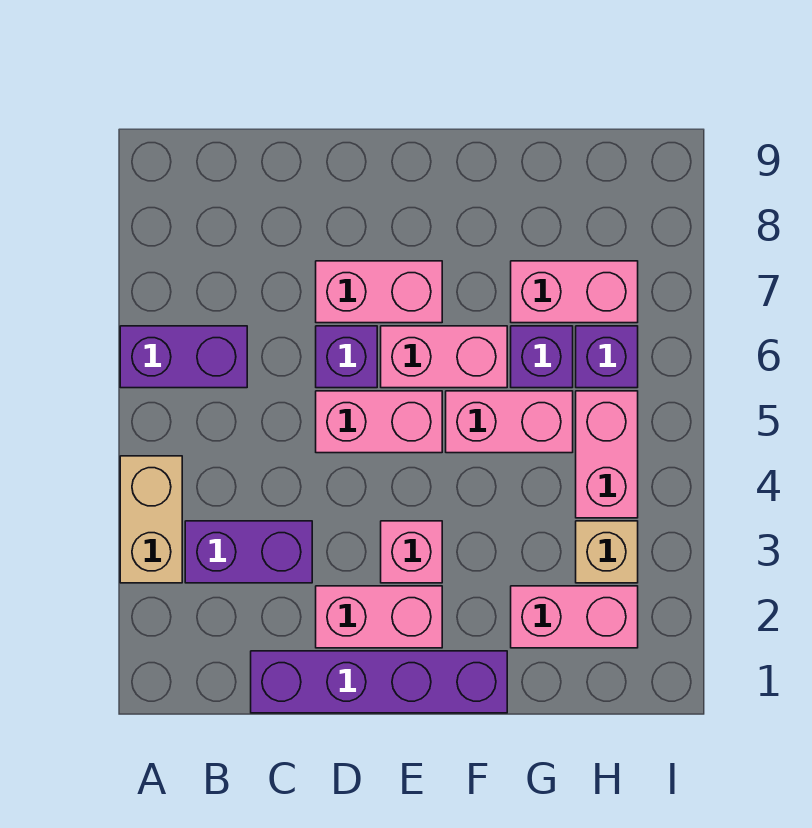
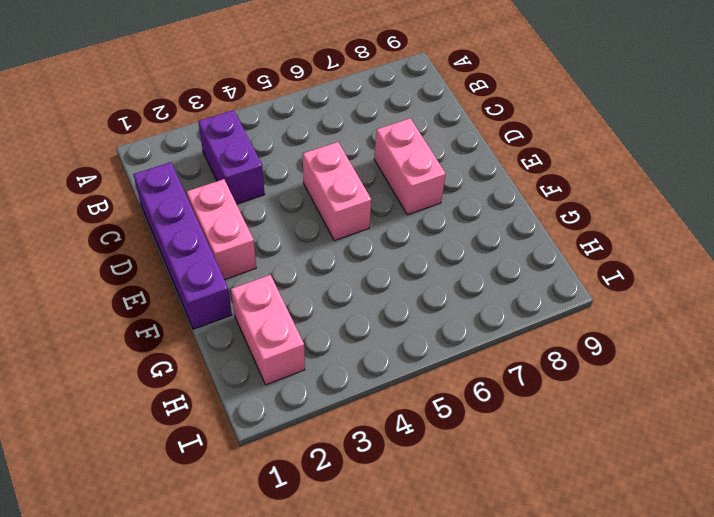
none -> tan 1x2 brick [120,456,182,583]
none -> purple 1x2 brick [120,326,247,388]
none -> purple 1x1 brick [316,326,377,388]

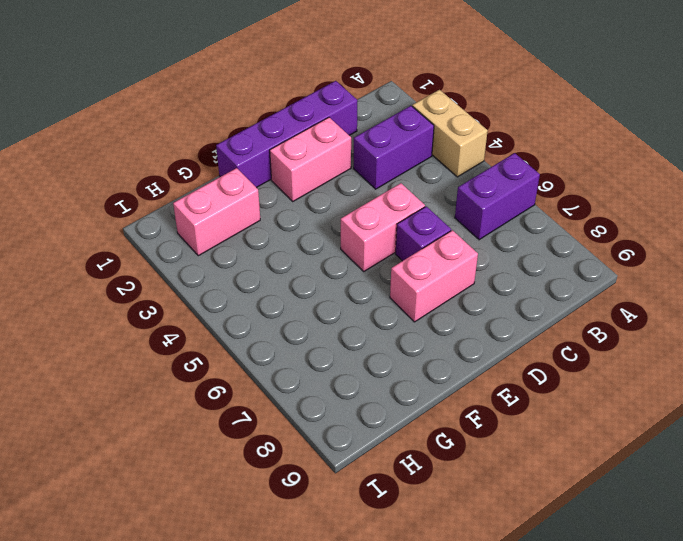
none -> pink 1x1 brick [381,521,442,583]
none -> pink 1x2 brick [381,326,507,388]
none -> pink 1x2 brick [446,391,573,453]

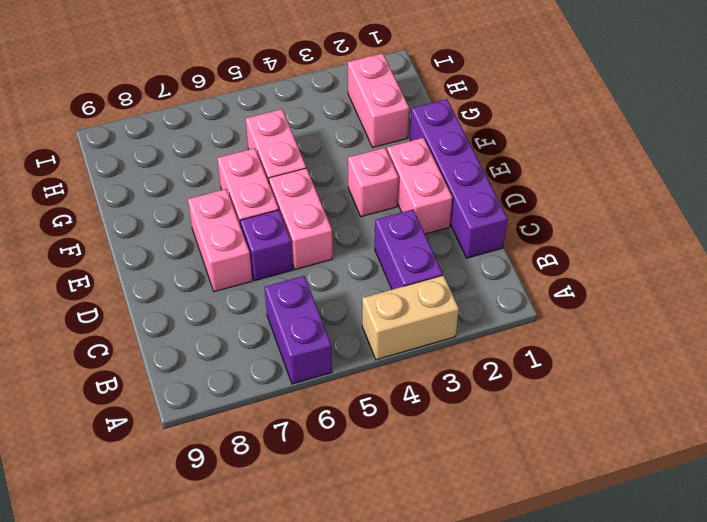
none -> purple 1x1 brick [511,326,573,388]
none -> pink 1x2 brick [511,261,638,323]
none -> tan 1x1 brick [576,521,638,583]

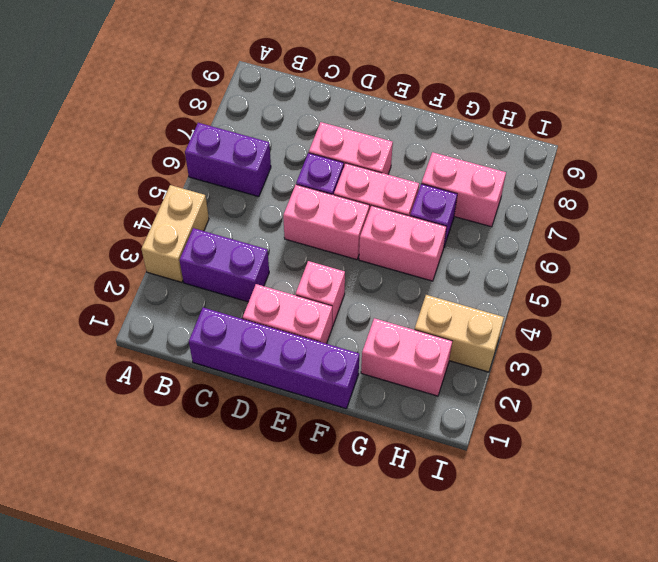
tan 1x2 brick [414,295,504,372] -> tan 1x1 brick [576,521,638,583]
none -> pink 1x2 brick [576,391,638,518]
none -> purple 1x1 brick [576,326,638,388]

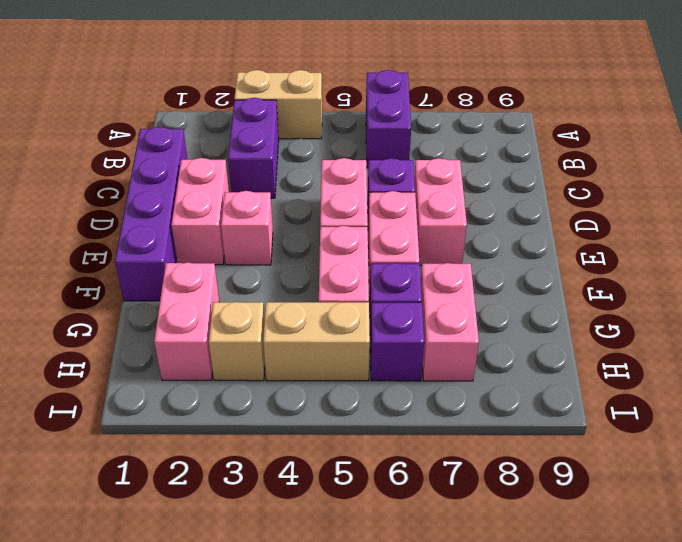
tan 1x2 brick [263,302,370,381] -> pink 1x2 brick [576,391,638,518]

